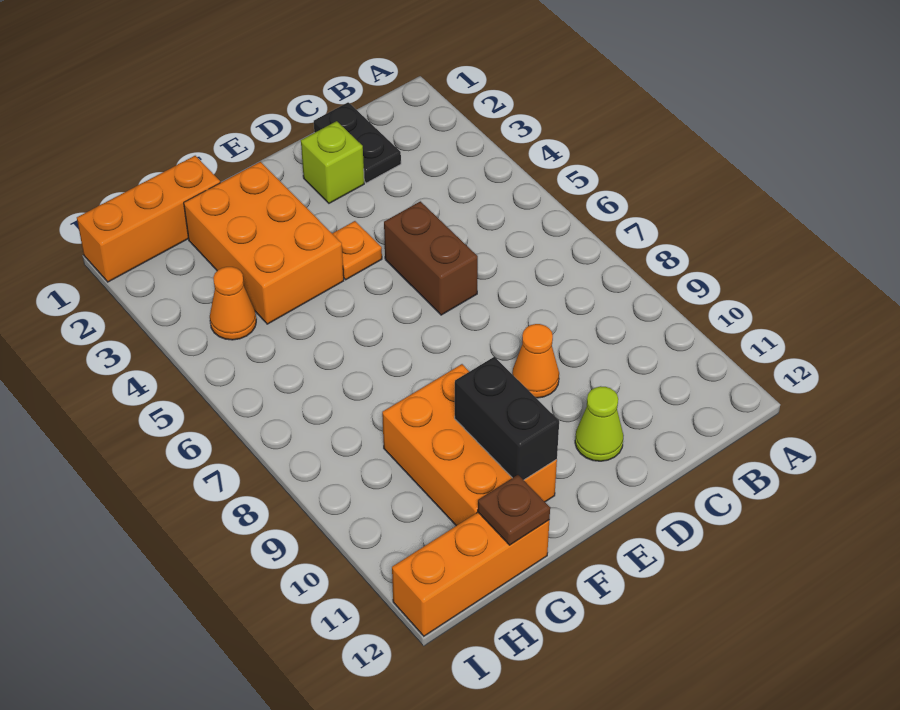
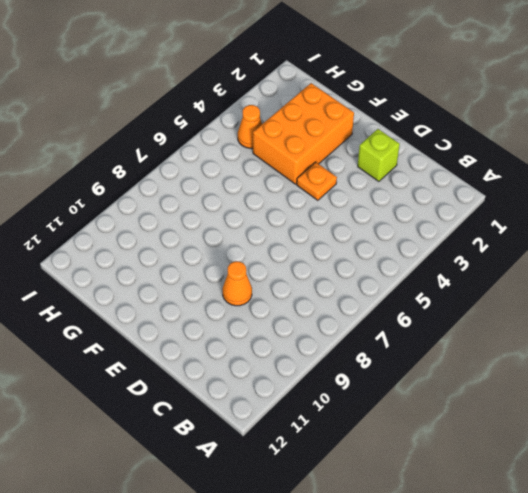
none -> black 1x2 plate [314,102,401,183]
none -> brown 1x2 brick [384,201,478,315]
none -> lime 1x1 cone [575,386,624,461]

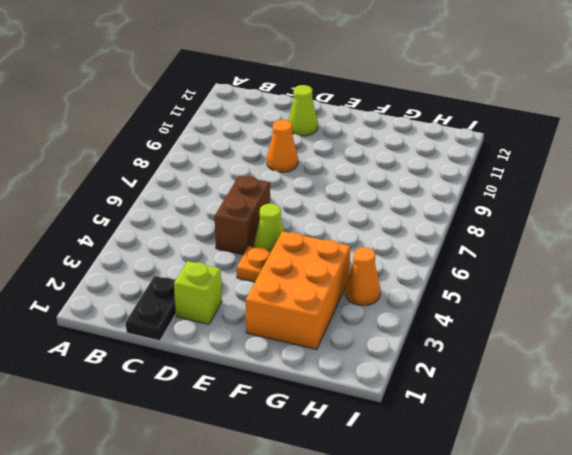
lime 1x1 cone [254,204,284,251] -> none
none -> orange 2x3 brick [382,364,557,526]
none -> orange 1x3 brick [77,156,220,282]
none -> orange 1x3 brick [392,512,549,636]

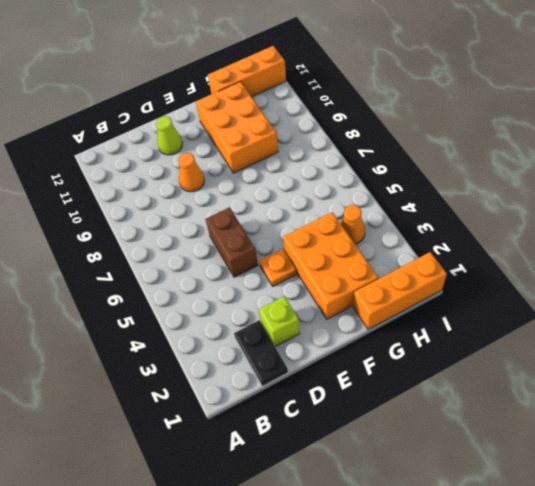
none -> black 1x2 brick [455,357,559,480]
none -> brown 1x1 plate [478,475,550,545]

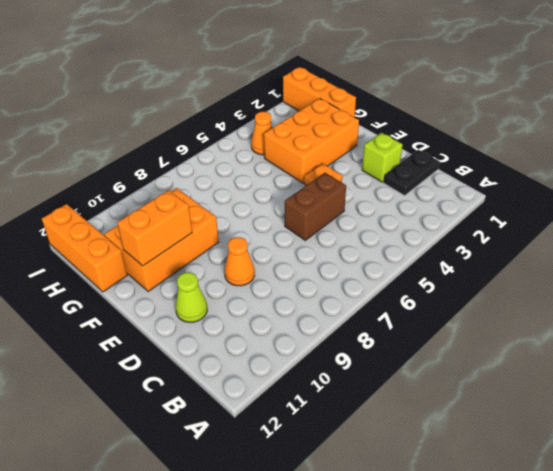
orange 1x2 brick [117,190,192,266] -> black 1x2 brick [455,357,559,480]
none -> brown 1x1 plate [478,475,550,545]

